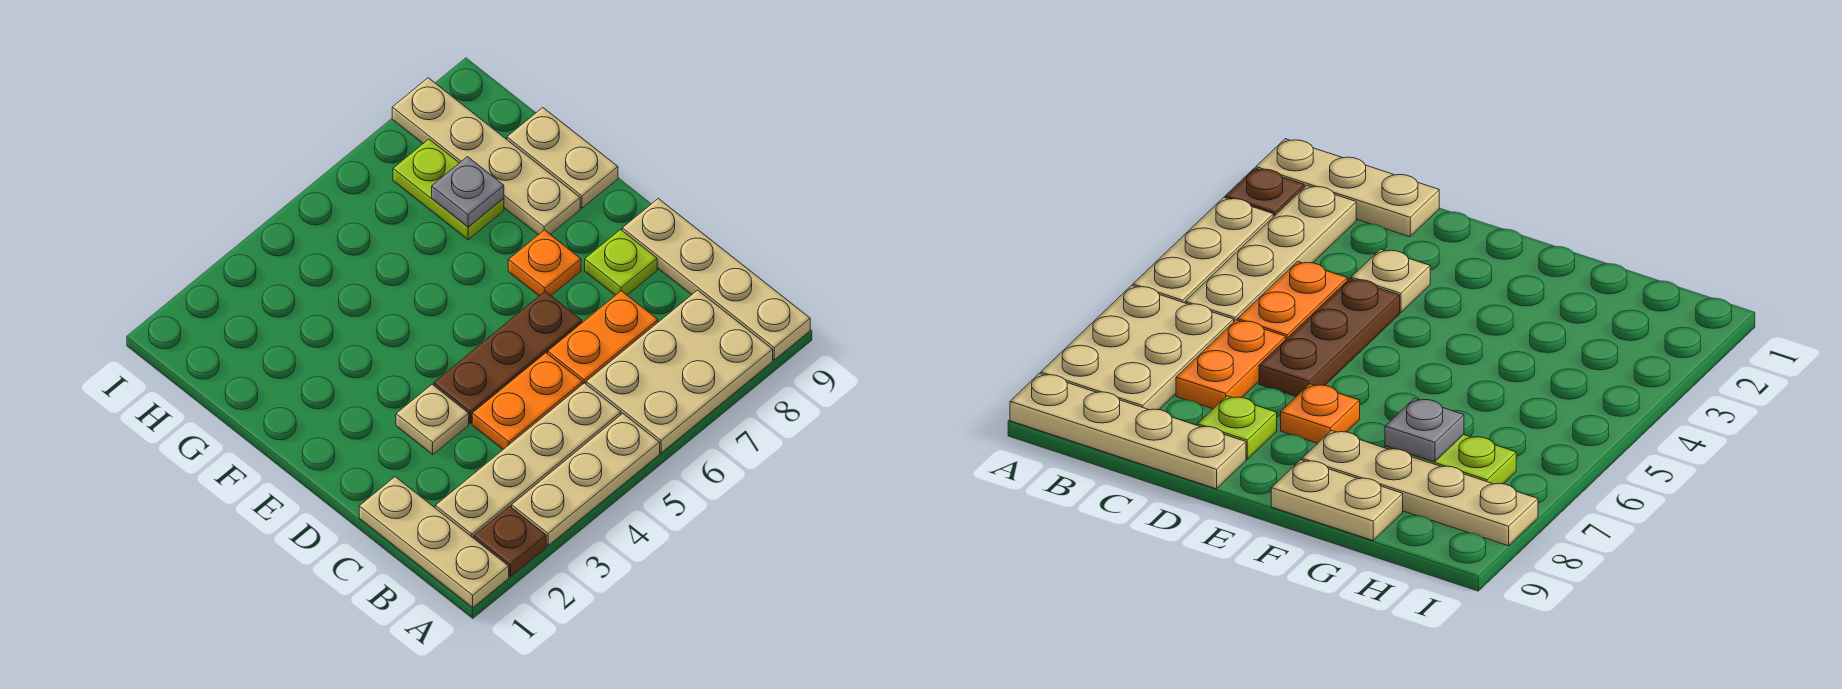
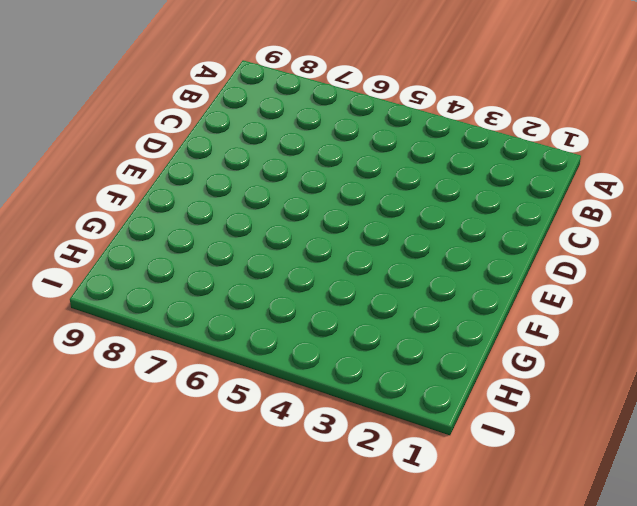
none -> tan 1x3 plate [359,477,509,608]
none -> brown 1x1 plate [474,506,546,577]
none -> tan 1x3 plate [512,414,660,546]

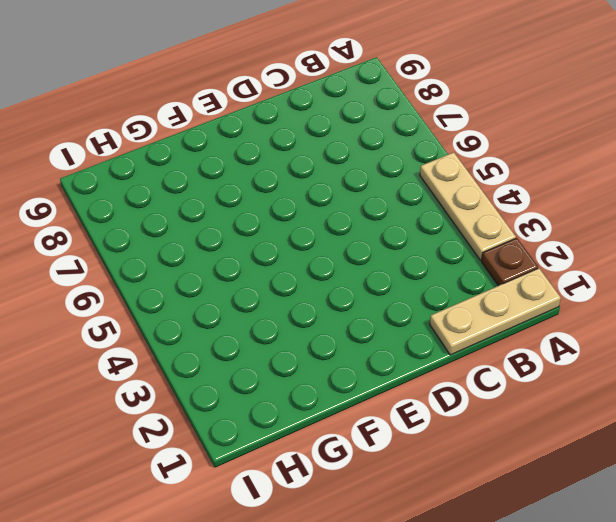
none -> tan 2x3 plate [586,290,773,453]
none -> tan 1x4 plate [622,199,810,360]
none -> tan 1x4 plate [435,383,621,538]

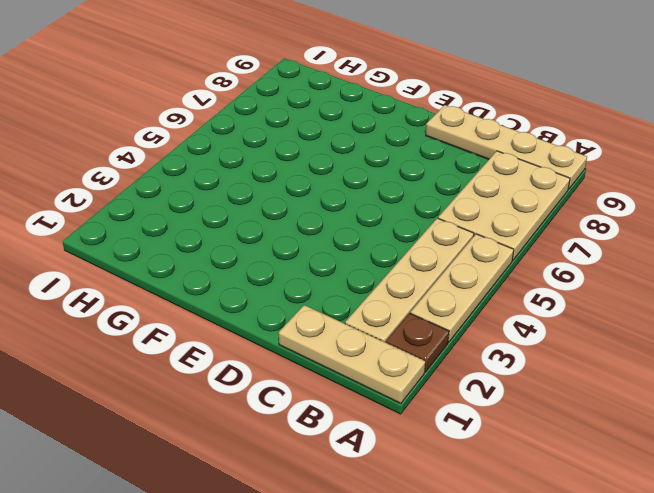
none -> orange 1x2 plate [472,353,583,449]
none -> orange 1x2 plate [548,291,658,384]
none -> tan 1x1 plate [396,385,469,455]

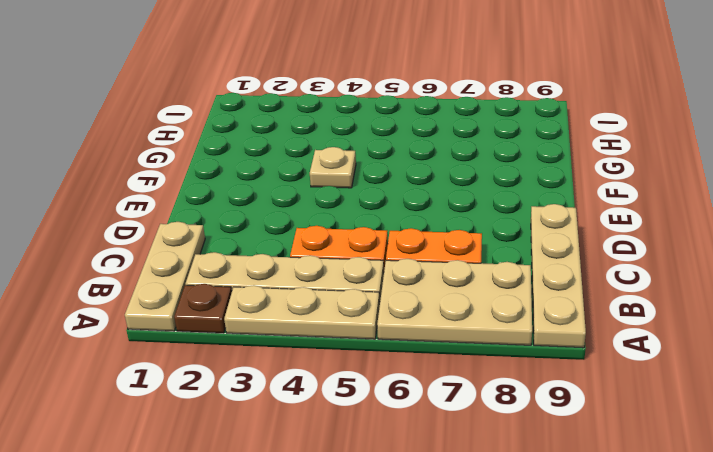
tan 1x1 plate [310,147,356,188] -> tan 1x1 plate moved to [396,385,469,455]
none -> brown 1x3 plate [434,292,582,424]
none -> lime 1x1 plate [585,230,657,295]
none -> orange 1x1 plate [508,230,581,296]

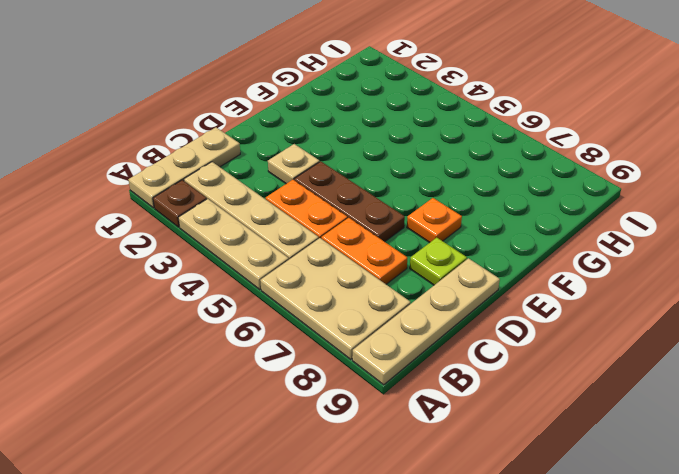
none -> tan 1x4 plate [392,78,580,235]
none -> tan 1x2 plate [507,108,618,208]
none -> lime 1x2 plate [393,139,504,240]

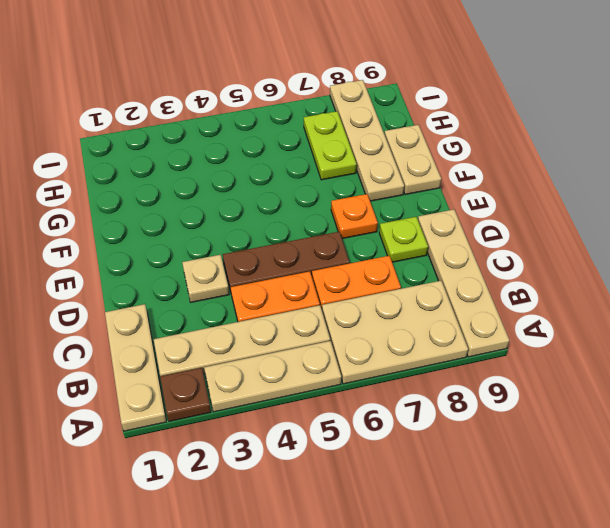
none -> grey 1x1 plate [432,157,504,227]

